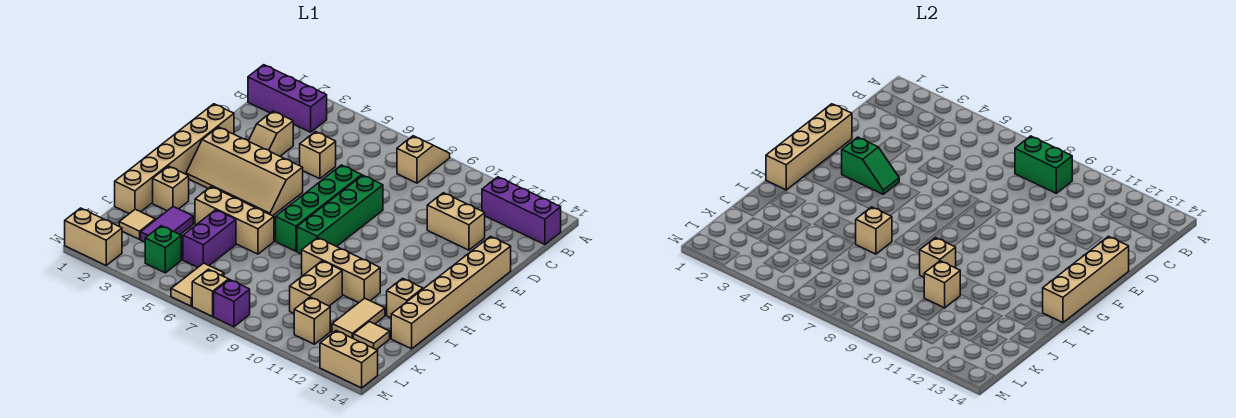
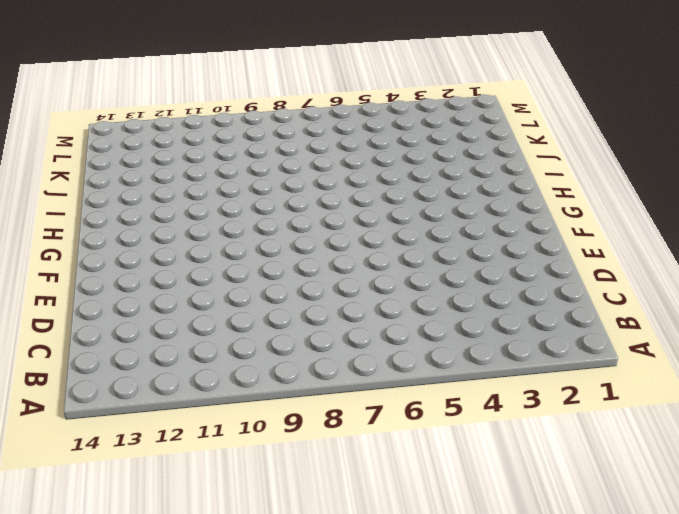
none -> tan 1x2 slope [397,136,450,183]
none -> purple 1x3 brick [248,65,327,132]
none -> purple 1x3 brick [482,177,561,244]
none -> tan 1x2 slope [249,111,293,156]

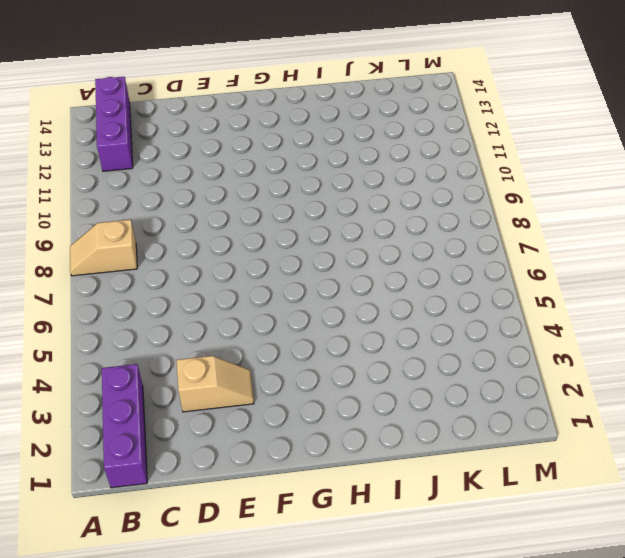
none -> tan 1x1 brick [300,132,336,179]
none -> tan 1x2 brick [427,193,485,250]
none -> tan 1x6 brick [115,104,234,214]
none -> green 1x4 brick [276,165,362,251]

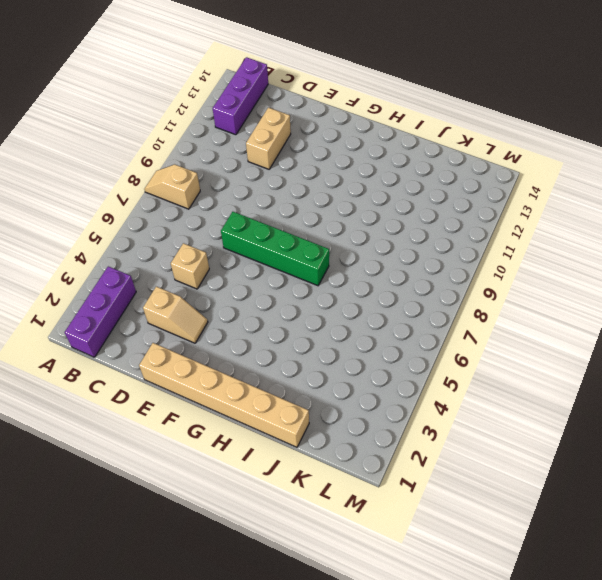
none -> green 1x4 brick [297,175,383,254]
none -> tan 1x6 brick [391,236,511,349]
none -> tan 2x4 slope [186,127,303,216]
none -> tan 1x1 brick [153,166,189,211]

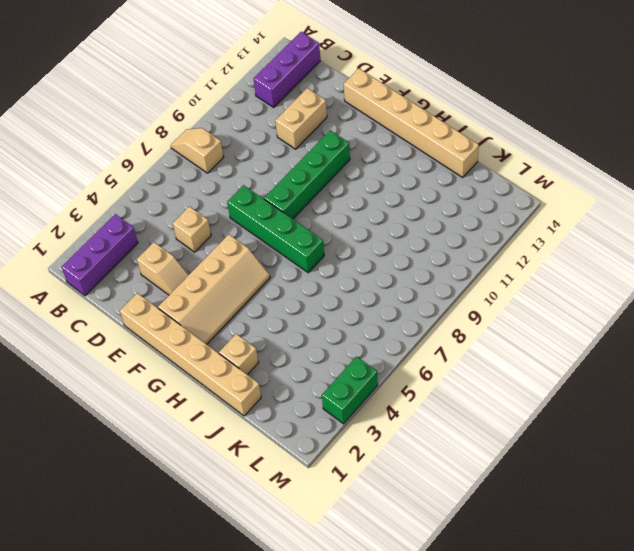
green 1x4 brick [264,130,350,219] -> green 1x4 brick turned to [297,175,383,254]
green 1x2 brick [322,357,378,424] -> green 1x2 brick moved to [1015,136,1072,193]
none -> tan 1x3 brick [195,187,274,254]
none -> tan 1x3 brick [302,237,380,303]
none -> tan 1x1 brick [387,278,423,318]
none -> purple 1x2 tile [141,207,193,242]

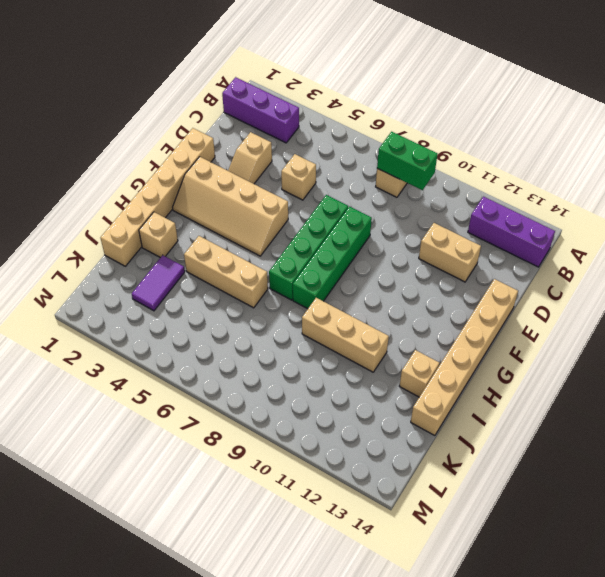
none -> purple 1x2 brick [183,210,236,267]
none -> tan 1x2 brick [290,261,342,313]
none -> tan 1x2 tile [332,298,385,338]
none -> tan 1x1 tile [119,209,155,239]

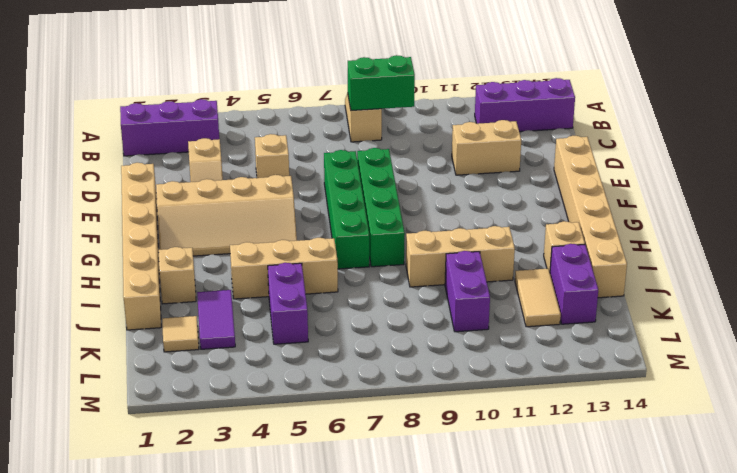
purple 1x2 brick [445,251,490,332] -> tan 1x2 brick [290,261,342,313]
purple 1x2 brick [550,244,598,324] -> tan 1x1 tile [353,322,390,350]
none -> green 1x1 brick [145,226,181,273]
none -> tan 1x2 tile [171,263,224,306]
none -> tan 1x1 brick [294,297,330,344]
none -> tan 1x2 brick [65,208,122,265]

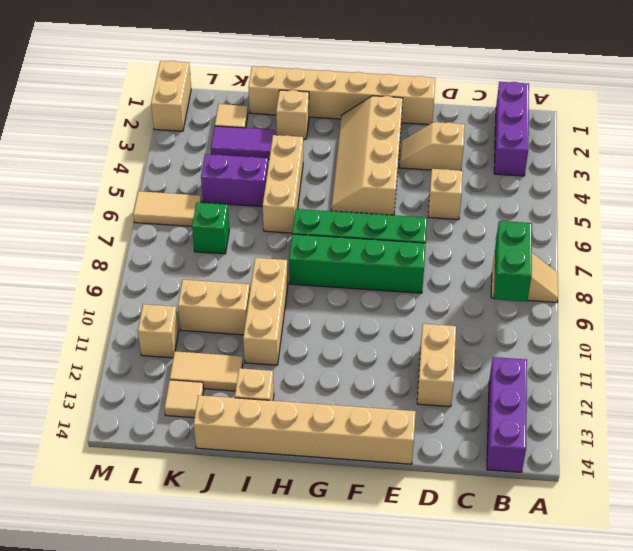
green 1x1 brick [192,202,229,254] -> green 1x1 brick moved to [145,226,181,273]
none -> tan 1x1 brick [192,269,229,316]
none -> purple 1x1 brick [214,280,250,327]
none -> tan 1x2 brick [320,331,378,388]
none -> tan 1x4 brick [766,104,852,190]

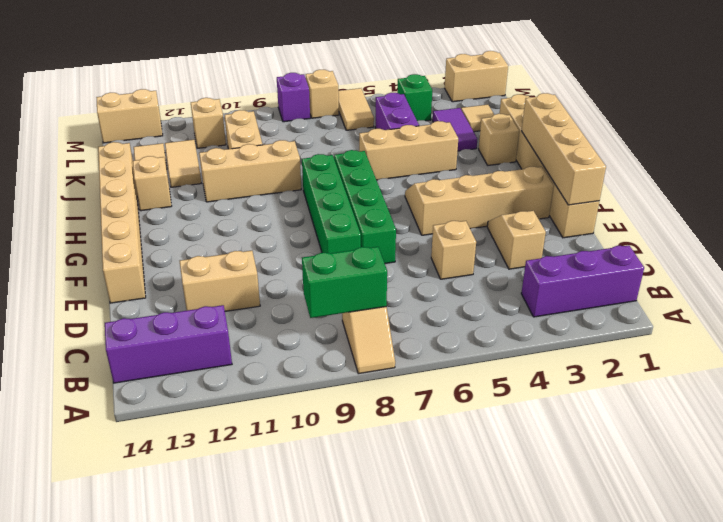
none -> tan 1x4 brick [1043,236,1129,323]
none -> green 1x2 slope [842,137,899,194]
none -> tan 1x1 brick [856,207,892,254]
none -> tan 1x1 brick [920,238,956,277]

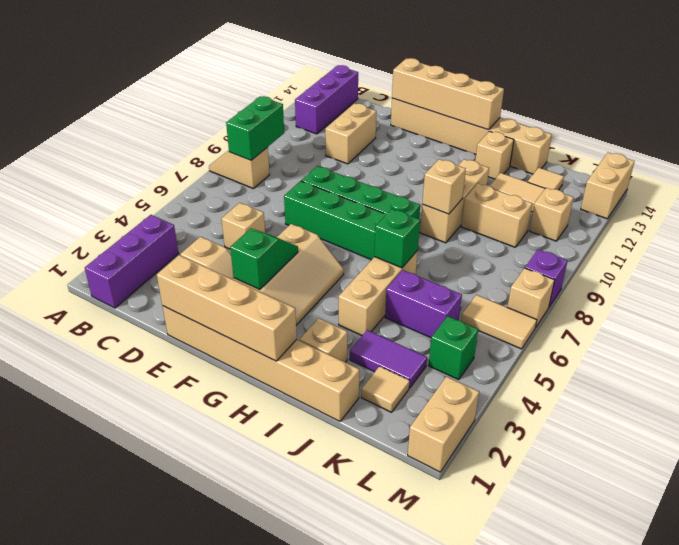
green 1x1 brick [374,209,420,268] -> tan 1x1 brick [856,207,892,254]
none -> tan 1x1 brick [924,261,961,308]

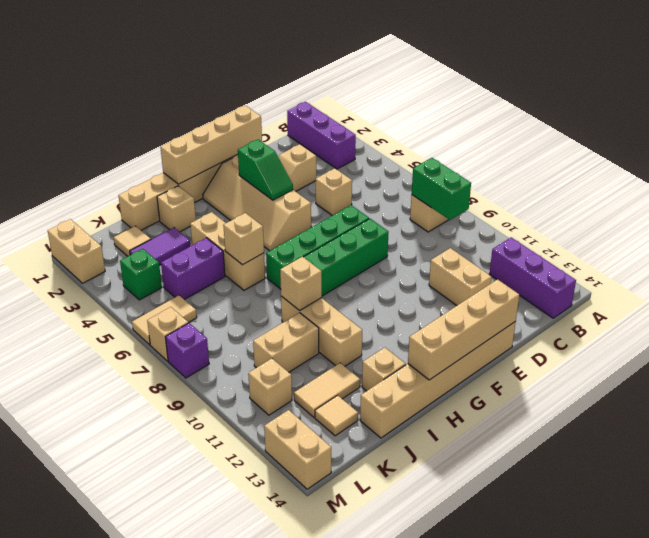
none -> tan 1x1 brick [924,261,961,308]

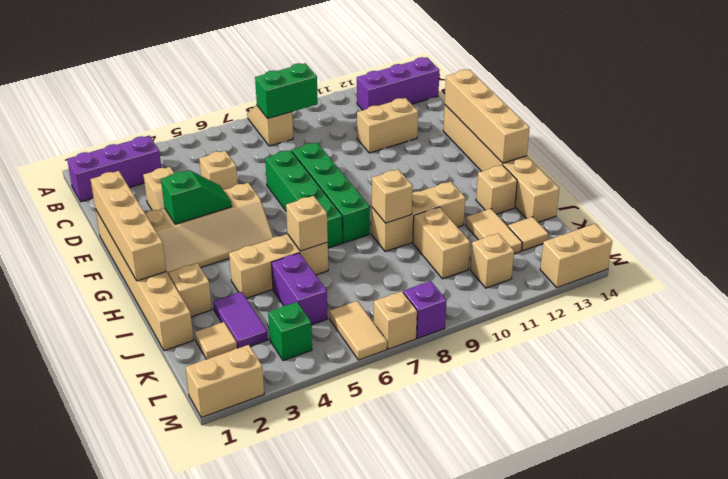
none -> tan 1x1 brick [924,261,961,308]

